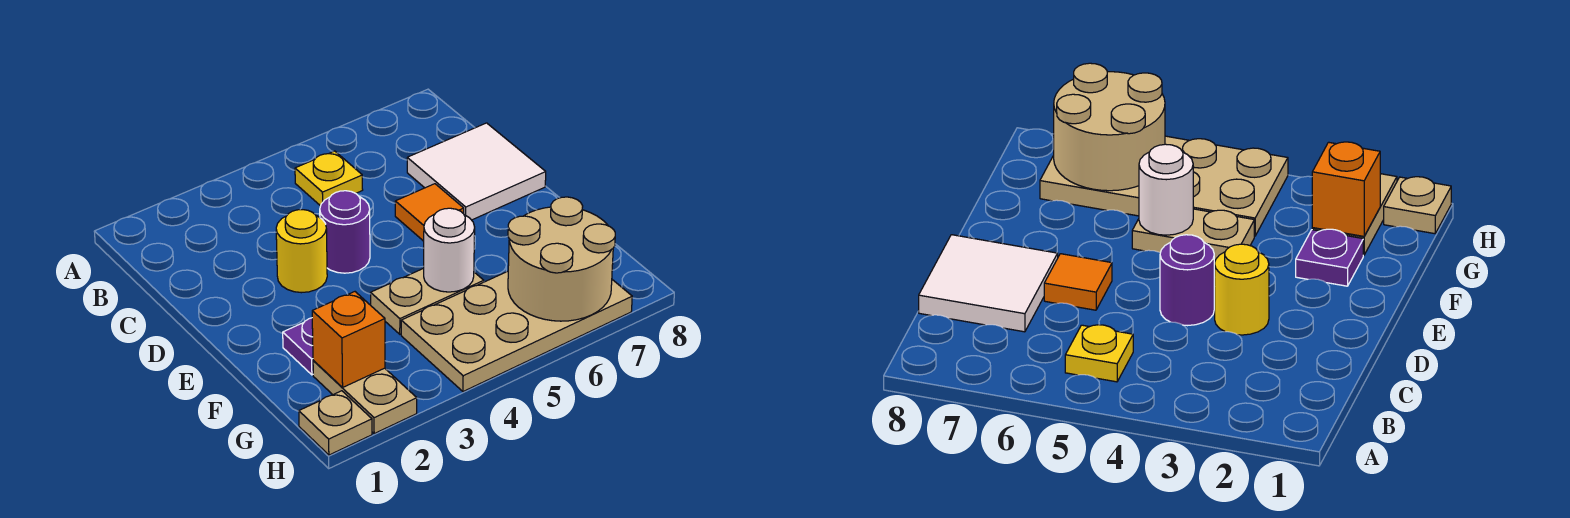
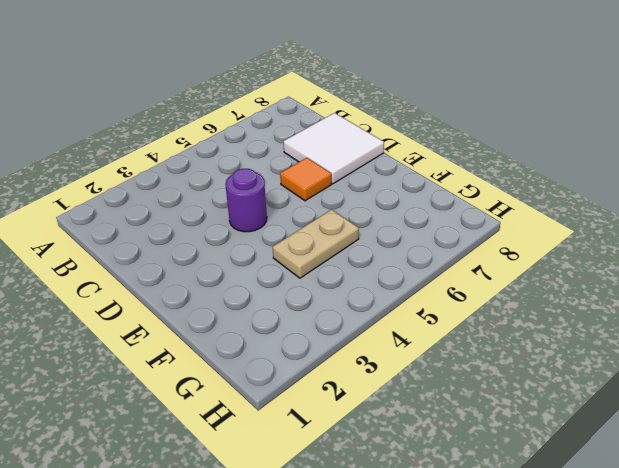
none -> yellow 1x1 plate [295,151,363,206]
none -> yellow 1x1 round brick [276,210,327,293]
none -> purple 1x1 plate [283,318,313,375]

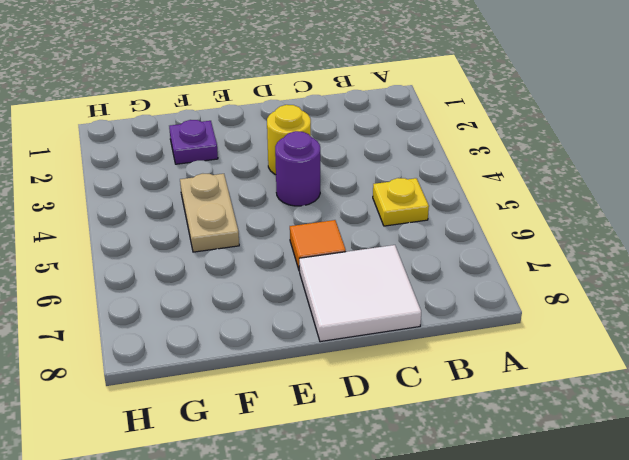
none -> tan 1x2 plate [313,360,417,434]
none -> tan 2x4 plate [401,271,632,392]
none -> tan 1x1 plate [299,391,372,455]

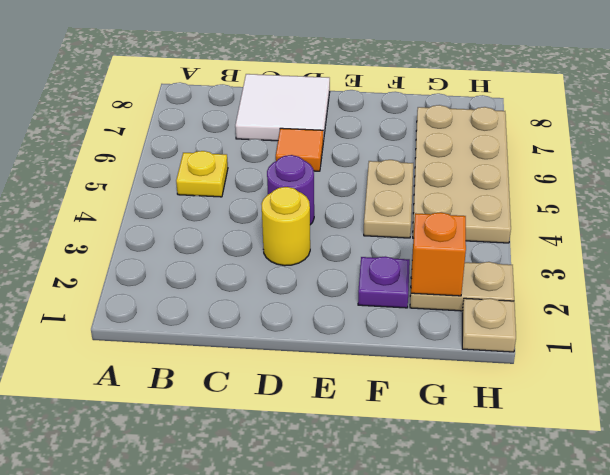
none -> white 1x1 round brick [424,208,475,292]
none -> tan 2x2 round brick [508,197,615,321]

